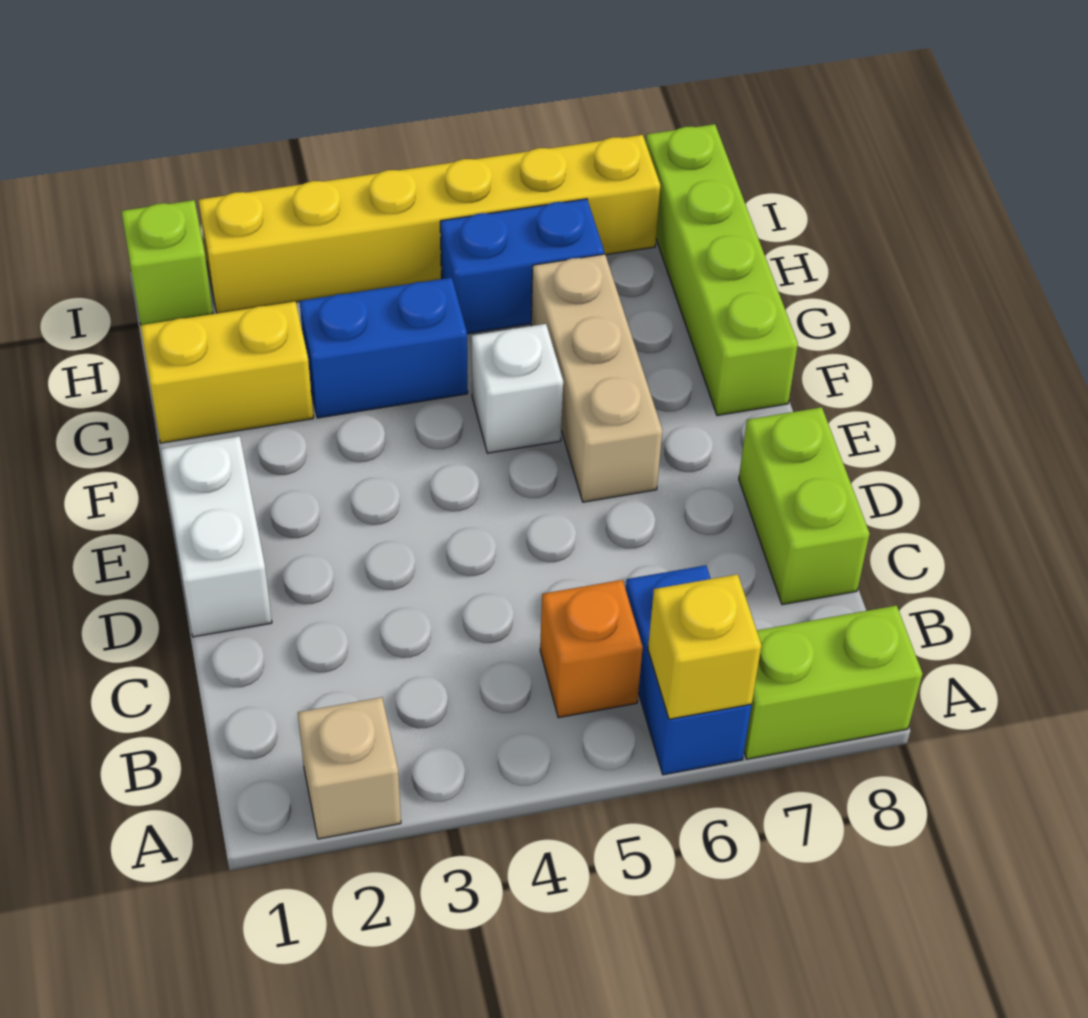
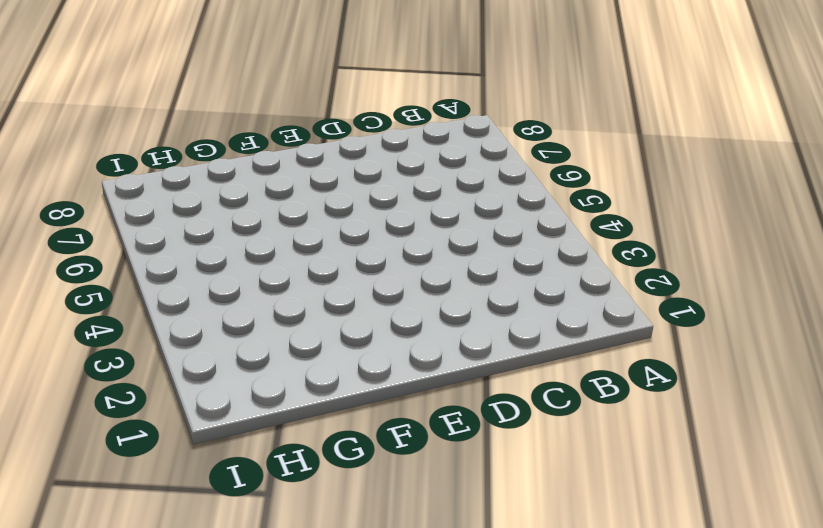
none -> tan 1x1 brick [298,697,401,839]
none -> blue 1x2 brick [626,565,752,775]
none -> lime 1x2 brick [744,605,922,759]

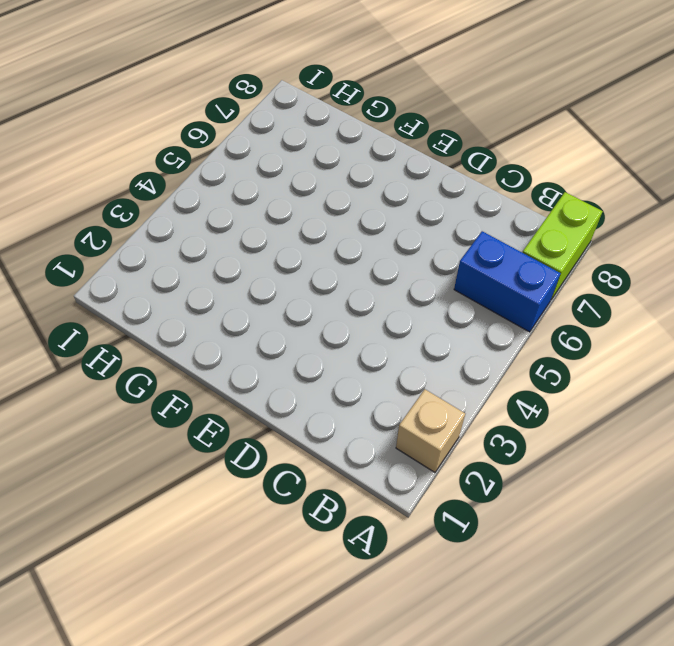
none -> orange 1x1 brick [540,580,643,718]
none -> lime 1x2 brick [739,407,870,605]
none -> white 1x2 brick [161,436,272,637]

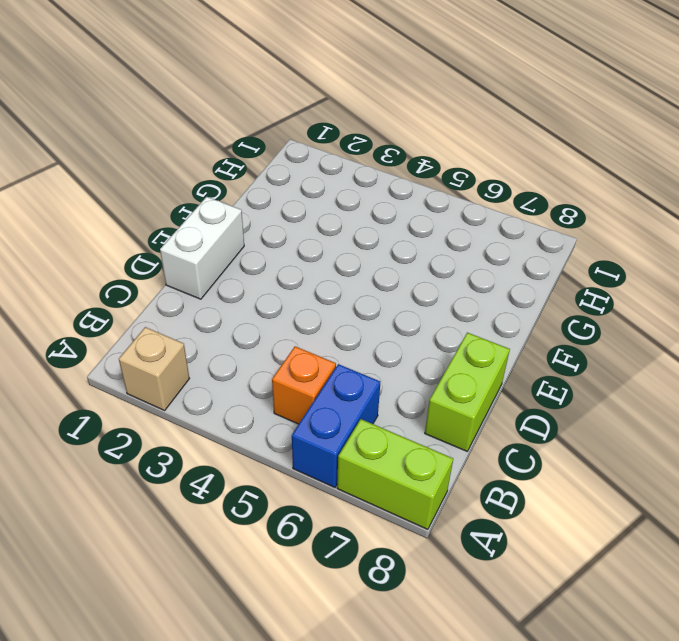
none -> tan 1x3 brick [531,254,662,502]
none -> white 1x1 brick [472,324,563,453]
none -> lime 1x4 brick [646,124,798,416]

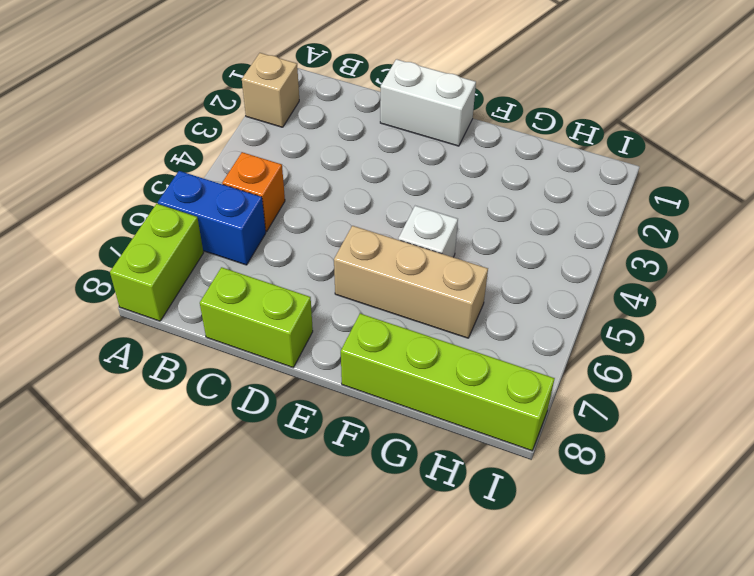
none -> yellow 1x2 brick [140,302,313,443]
none -> blue 1x2 brick [300,278,468,418]
none -> blue 1x2 brick [440,199,604,334]

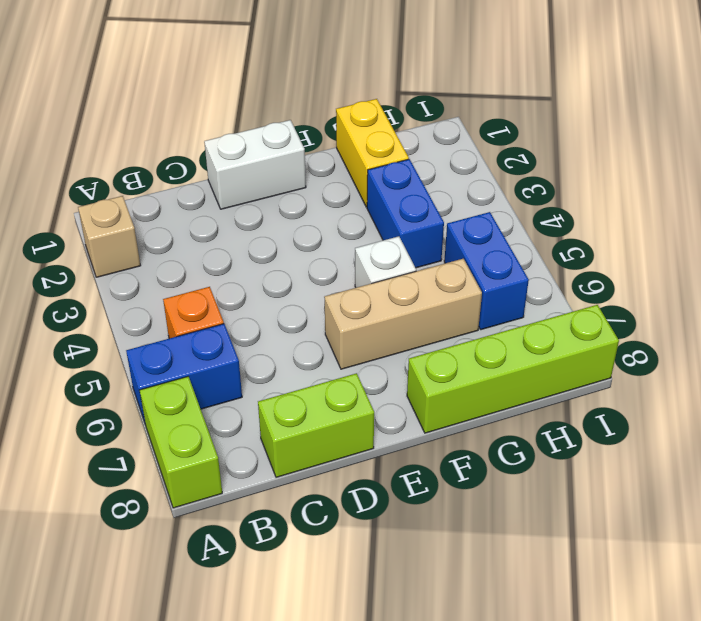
none -> lime 1x1 brick [121,200,213,325]
none -> yellow 1x6 brick [198,135,660,313]
none -> yellow 1x1 brick [648,574,761,719]

